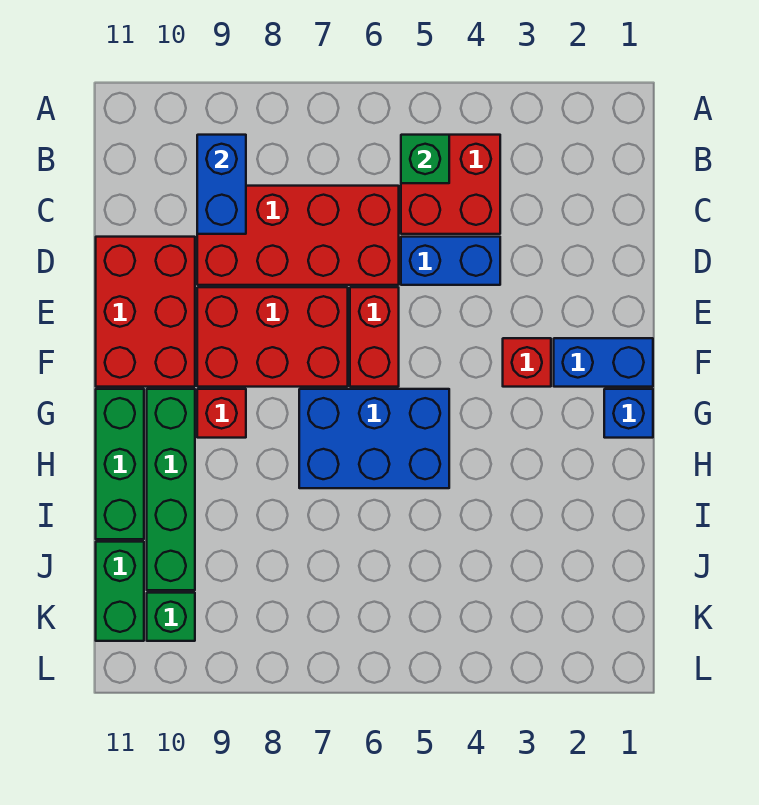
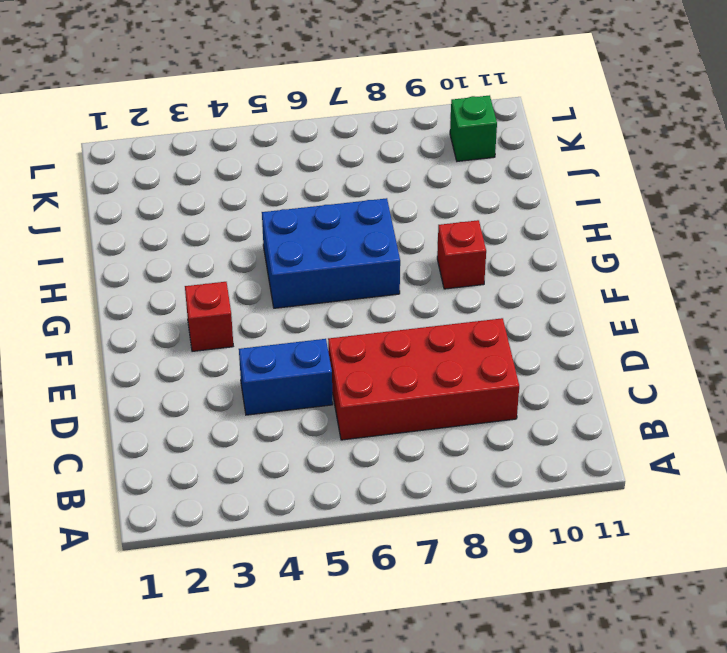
none -> red 2x2 brick [401,135,500,234]
none -> red 2x3 brick [96,237,195,387]
none -> red 1x2 brick [350,287,399,387]

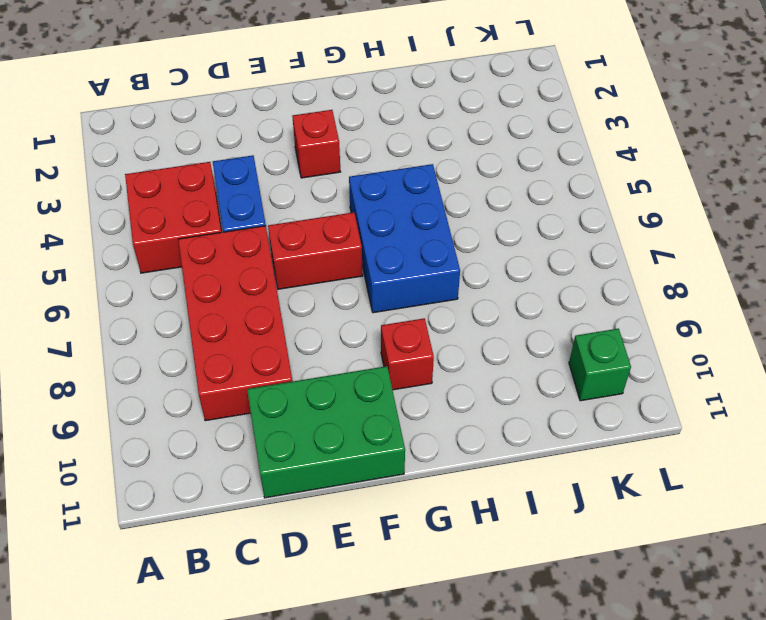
green 2x3 brick [247,366,405,498] -> red 2x3 brick [96,237,195,387]
none -> red 2x3 brick [197,287,348,387]
none -> blue 1x2 brick [554,338,653,387]
none -> blue 1x1 brick [604,389,653,438]

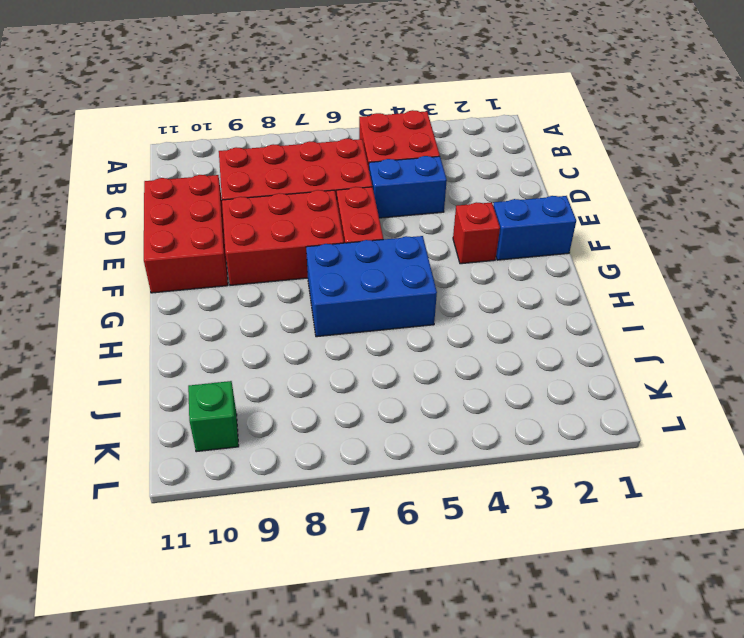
none -> blue 1x1 brick [604,389,653,438]
none -> red 1x1 brick [197,389,246,438]
none -> green 1x4 brick [147,389,195,590]

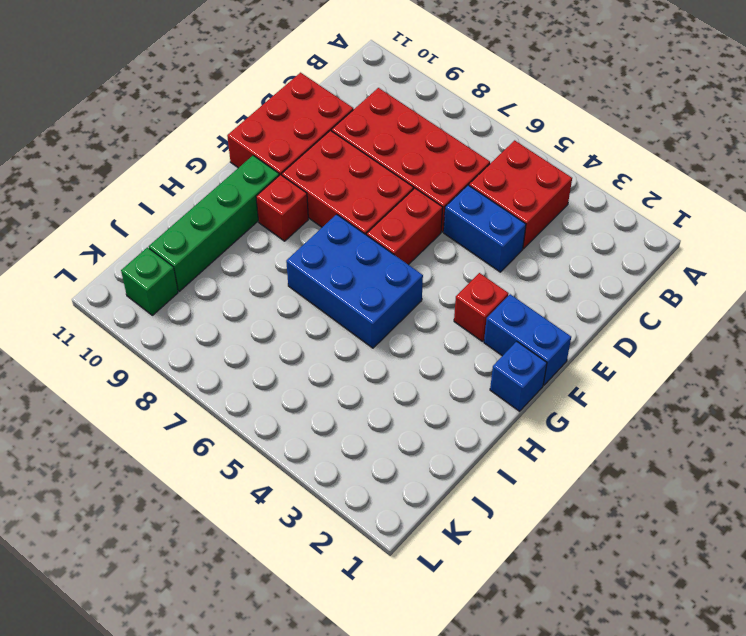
none -> green 1x3 brick [96,389,144,539]
none -> green 1x2 brick [96,542,144,641]
none -> green 1x1 brick [401,135,449,183]

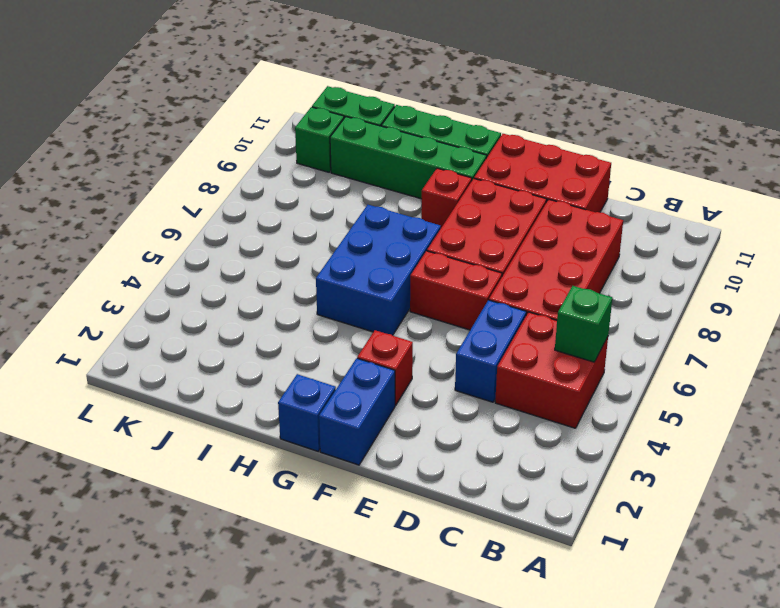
none -> blue 1x2 brick [197,135,246,234]

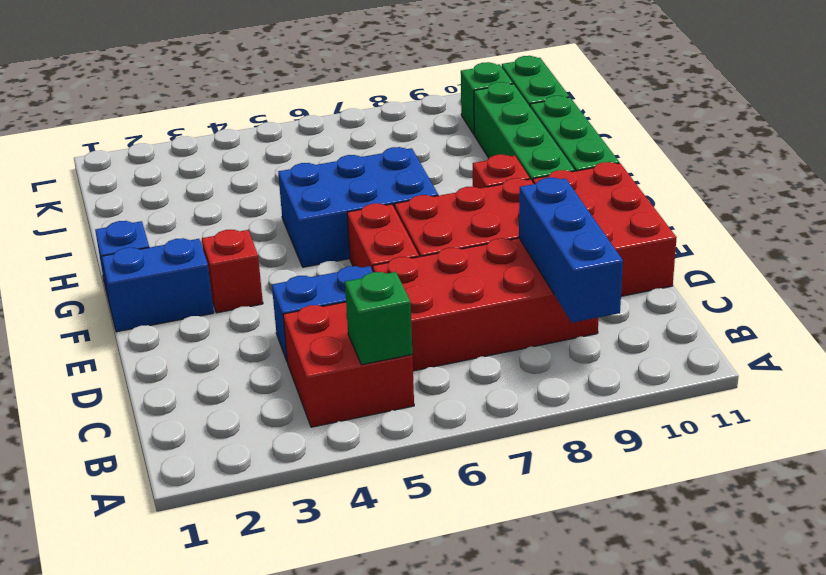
blue 1x3 brick [519,178,623,323] -> blue 1x2 brick [197,135,246,234]

